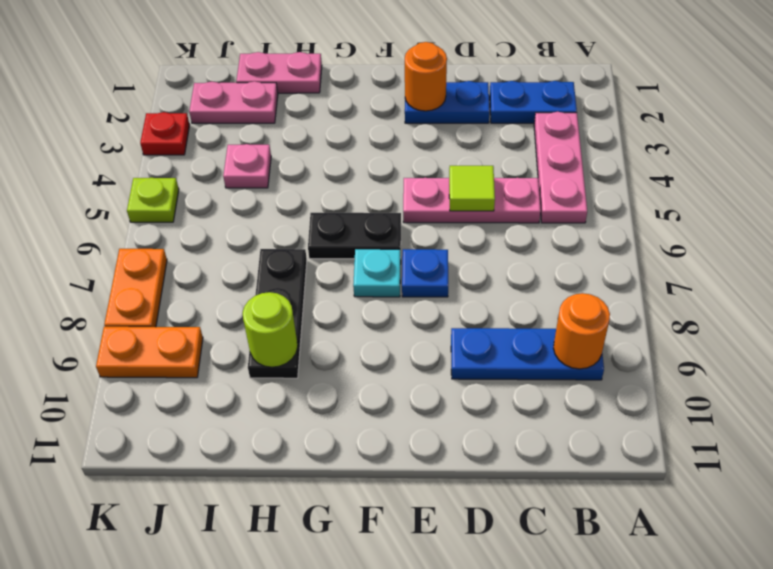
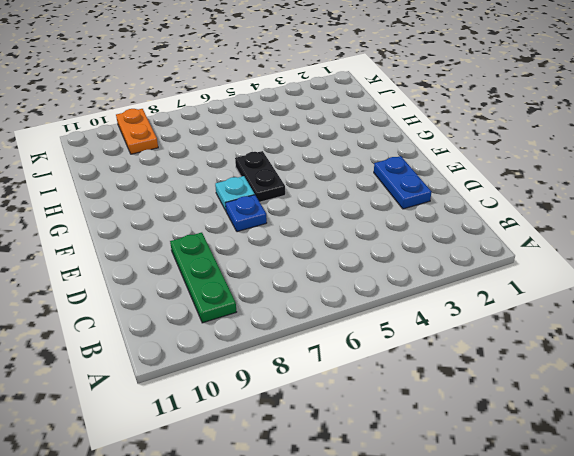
green 1x3 plate [170,233,236,323] -> blue 1x3 plate [451,328,604,380]
none -> blue 1x2 plate [490,81,577,123]
none -> pink 1x3 plate [534,112,587,223]
none -> pink 1x3 plate [403,178,541,223]

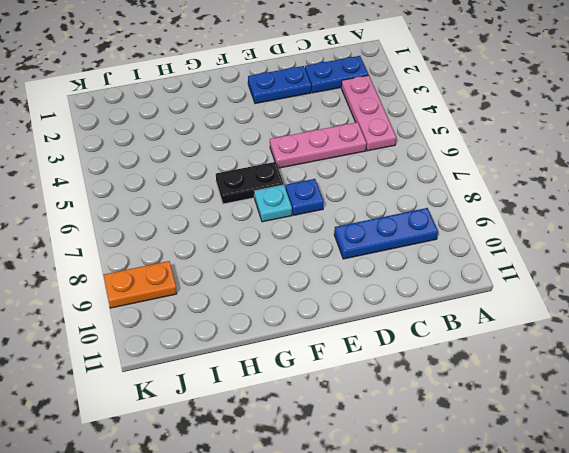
none -> pink 1x2 plate [236,52,322,93]
none -> black 1x3 plate [248,249,307,378]
none -> pink 1x2 plate [189,81,278,123]

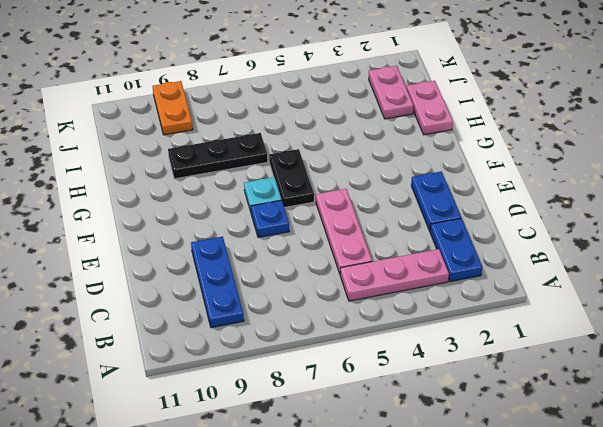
none -> pink 1x1 plate [223,144,271,188]
none -> red 1x1 plate [140,112,190,155]
none -> lime 1x1 plate [127,178,179,222]

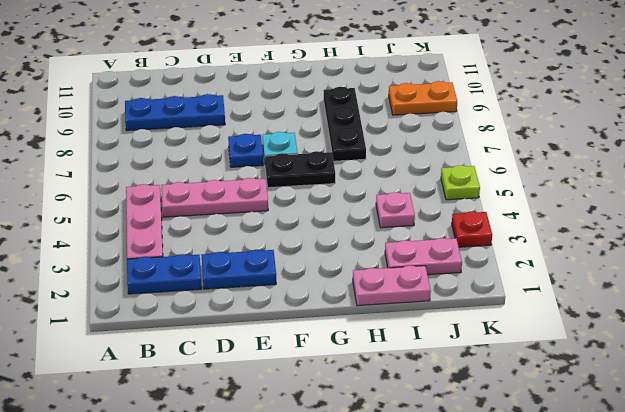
none -> orange 1x2 plate [104,249,167,327]
none -> orange 1x1 round brick [553,293,610,369]
none -> lime 1x1 tile [449,166,495,211]

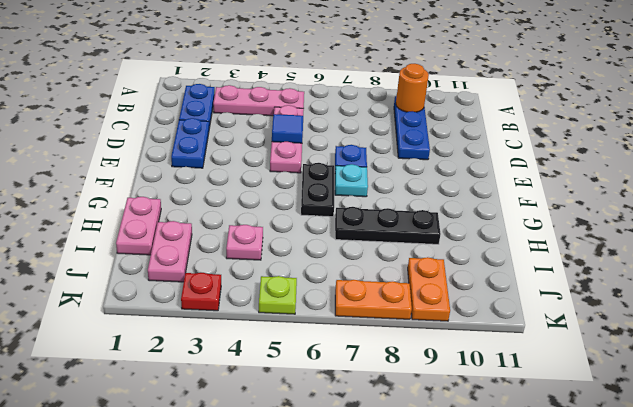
blue 1x1 tile [272,114,303,143] -> lime 1x1 tile [449,166,495,211]
none -> orange 1x1 round brick [405,42,447,111]
none -> lime 1x1 round brick [243,292,298,367]

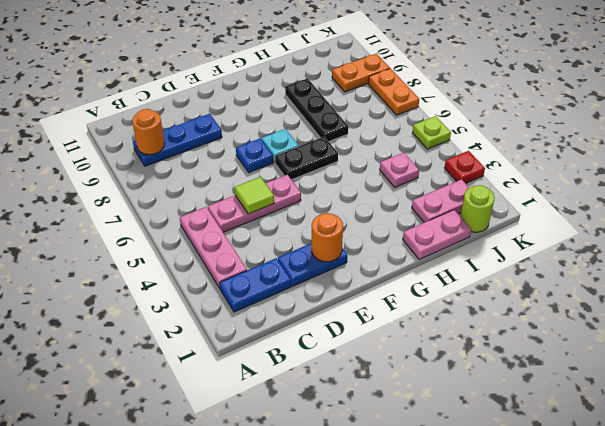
lime 1x1 round brick [460,185,495,232] -> lime 1x1 round brick moved to [243,292,298,367]

